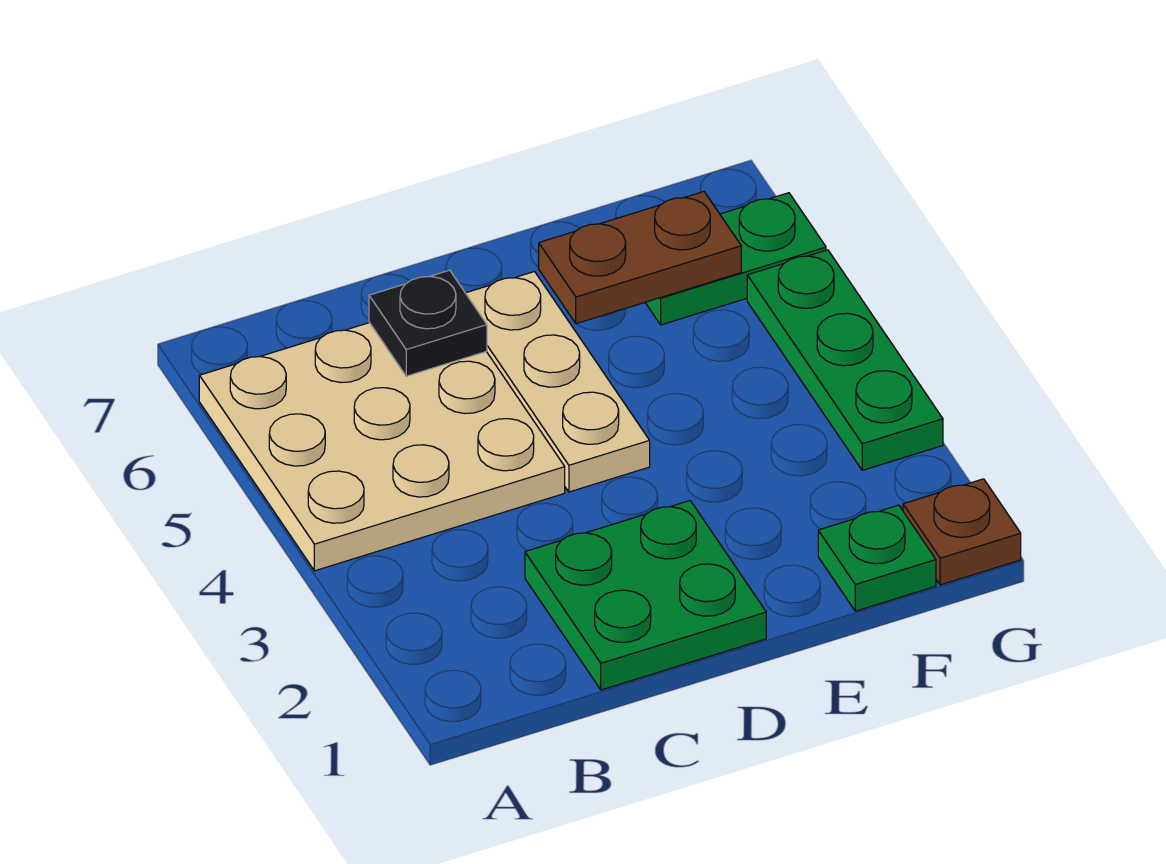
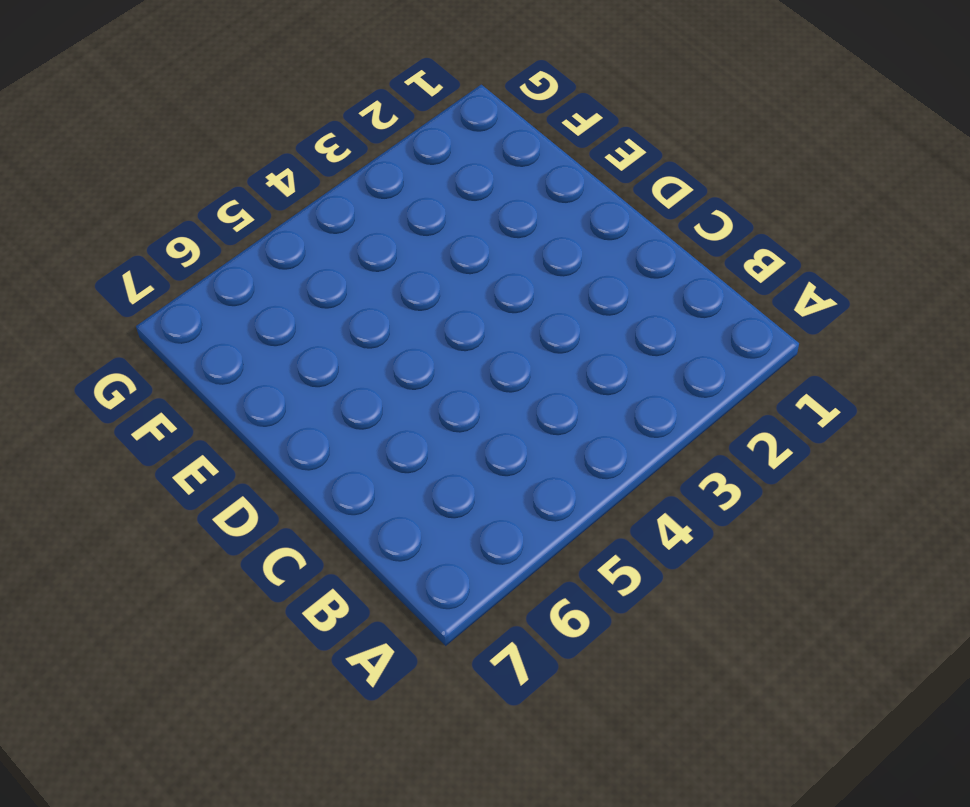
none -> tan 3x3 plate [199,323,565,571]
none -> green 2x2 plate [525,501,766,690]

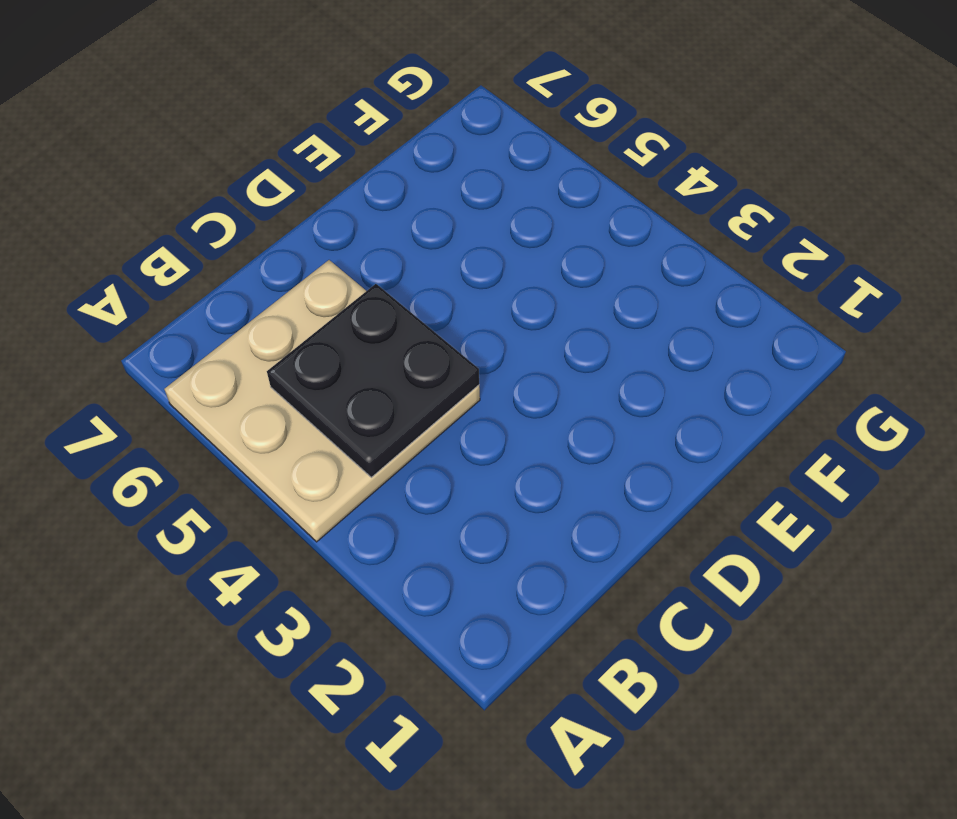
black 2x2 plate [267,284,479,477] -> none
none -> green 2x2 plate [525,501,766,690]
none -> tan 1x3 plate [466,272,650,492]

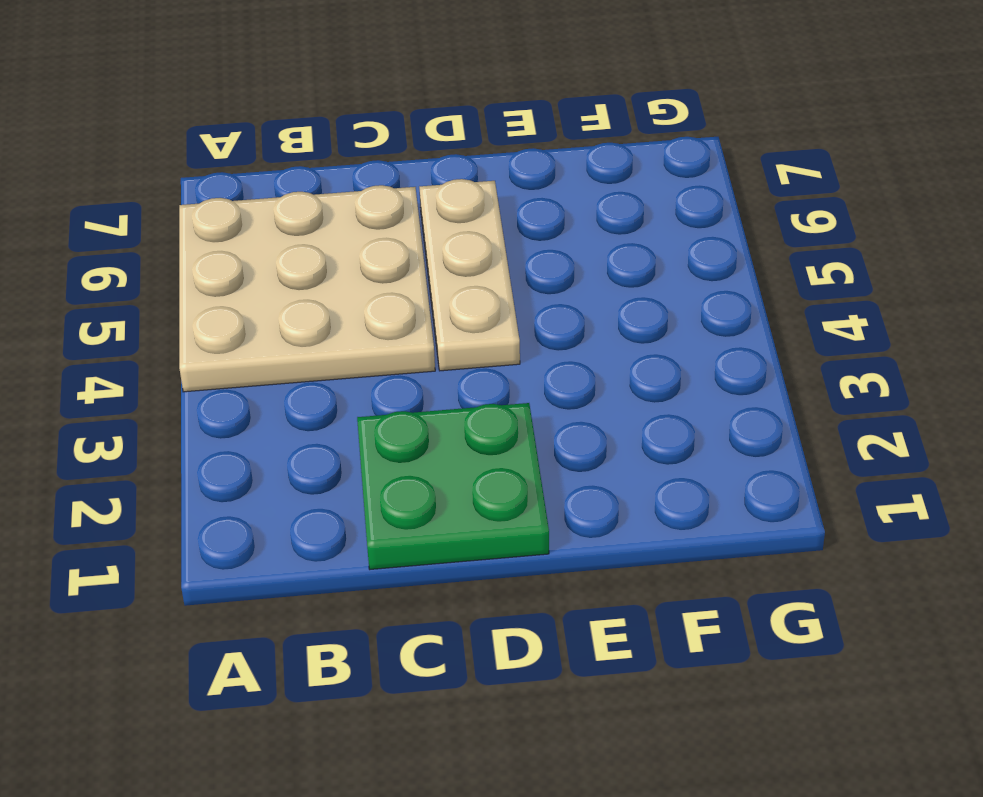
none -> green 1x1 plate [818,505,936,611]
none -> green 1x2 plate [645,193,826,325]

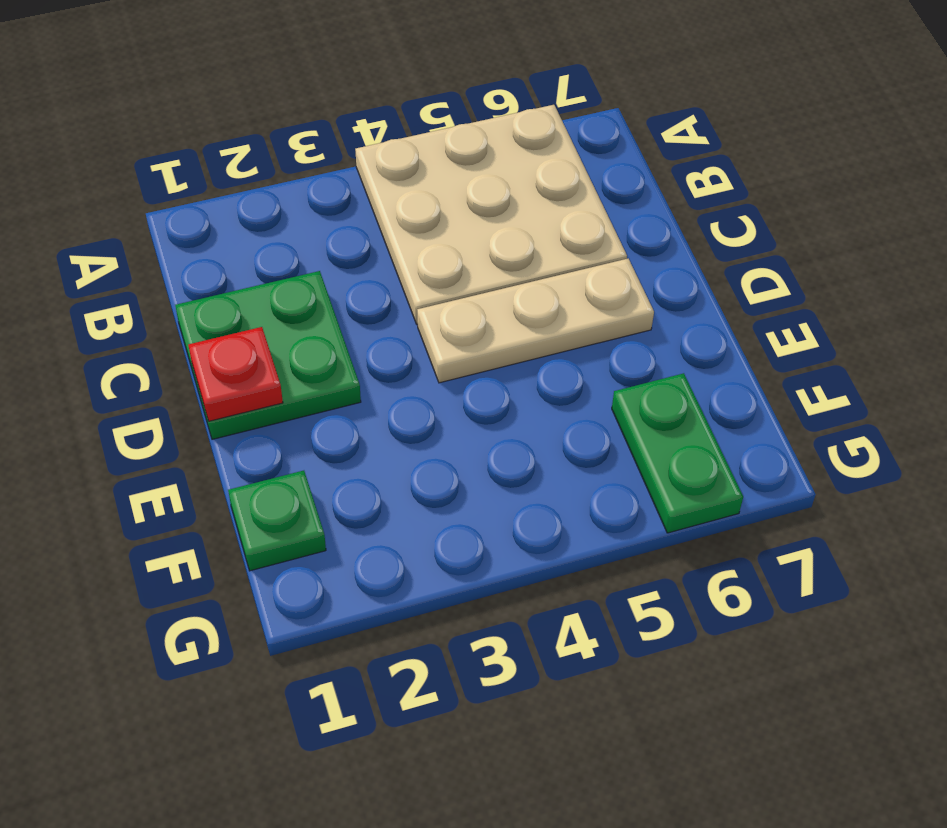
red 1x1 plate [188,327,283,421] -> none
none -> brown 1x1 plate [903,479,1021,585]
none -> green 1x3 plate [747,250,943,470]

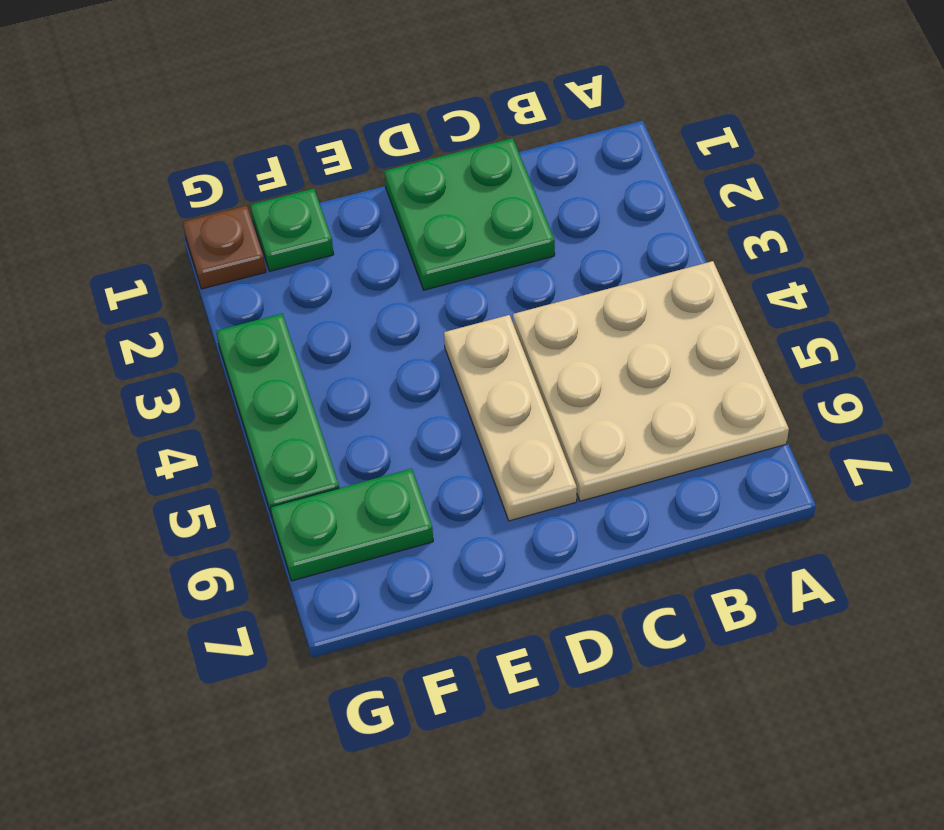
none -> black 1x1 plate [369,270,487,376]
none -> brown 1x2 plate [539,192,741,324]

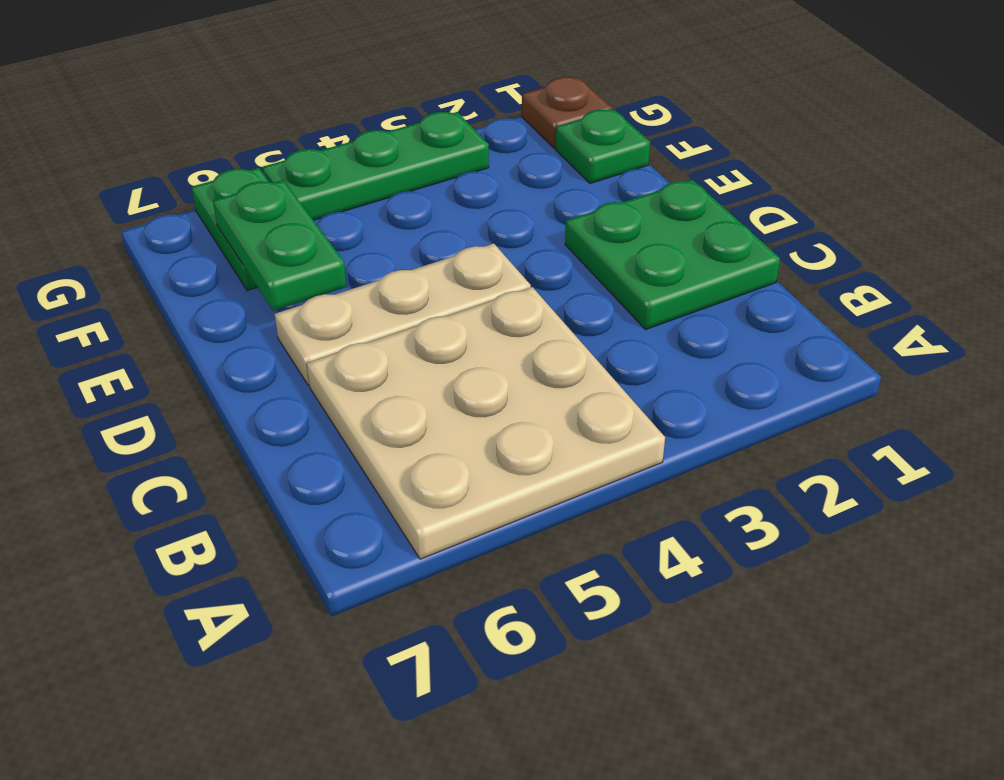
green 1x2 plate [213,180,346,311] -> brown 1x2 plate [539,192,741,324]
none -> black 1x1 plate [369,270,487,376]

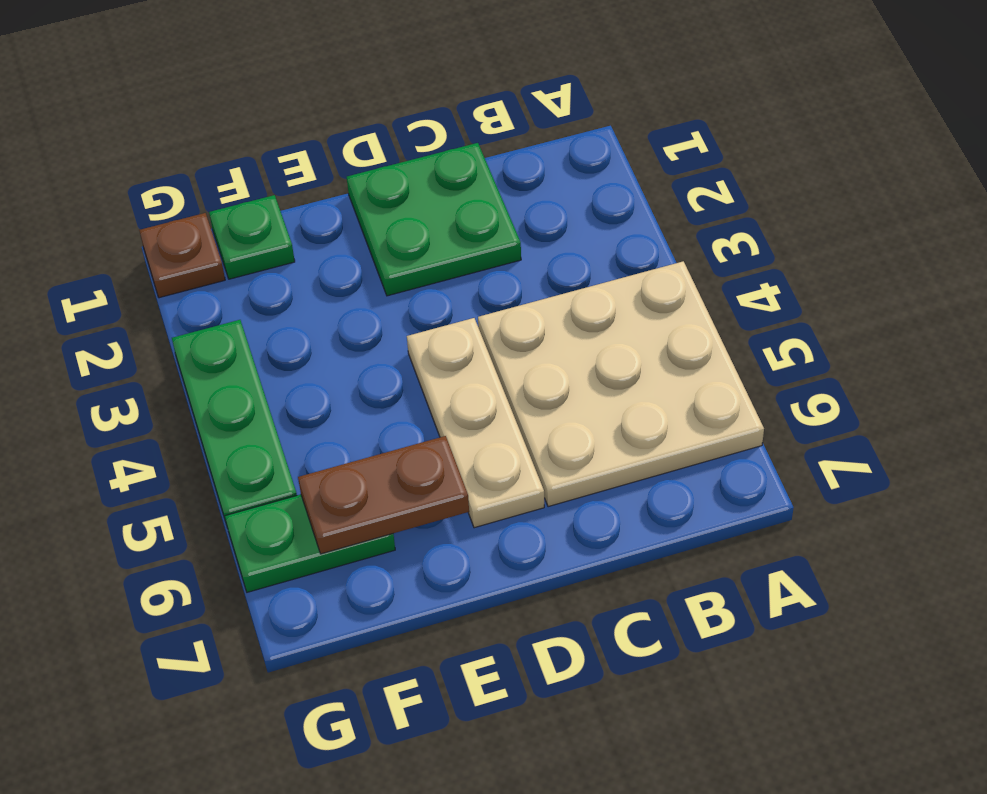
none -> black 1x1 plate [369,270,487,376]

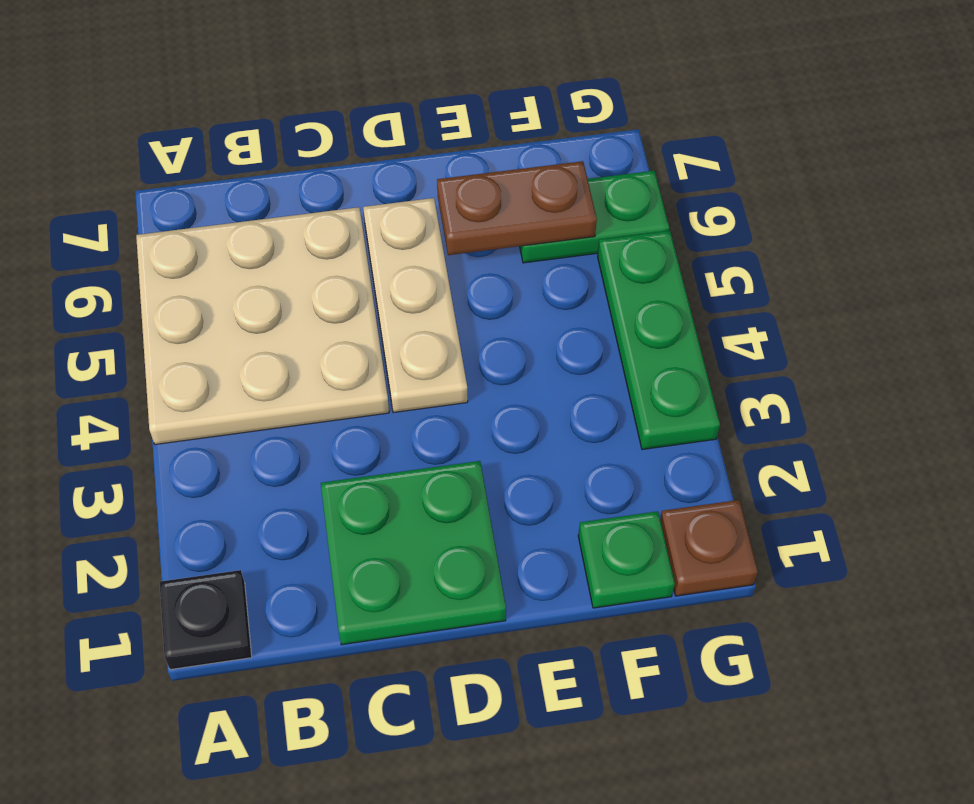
black 1x1 plate [160,570,252,670] -> black 1x1 plate moved to [369,270,487,376]

